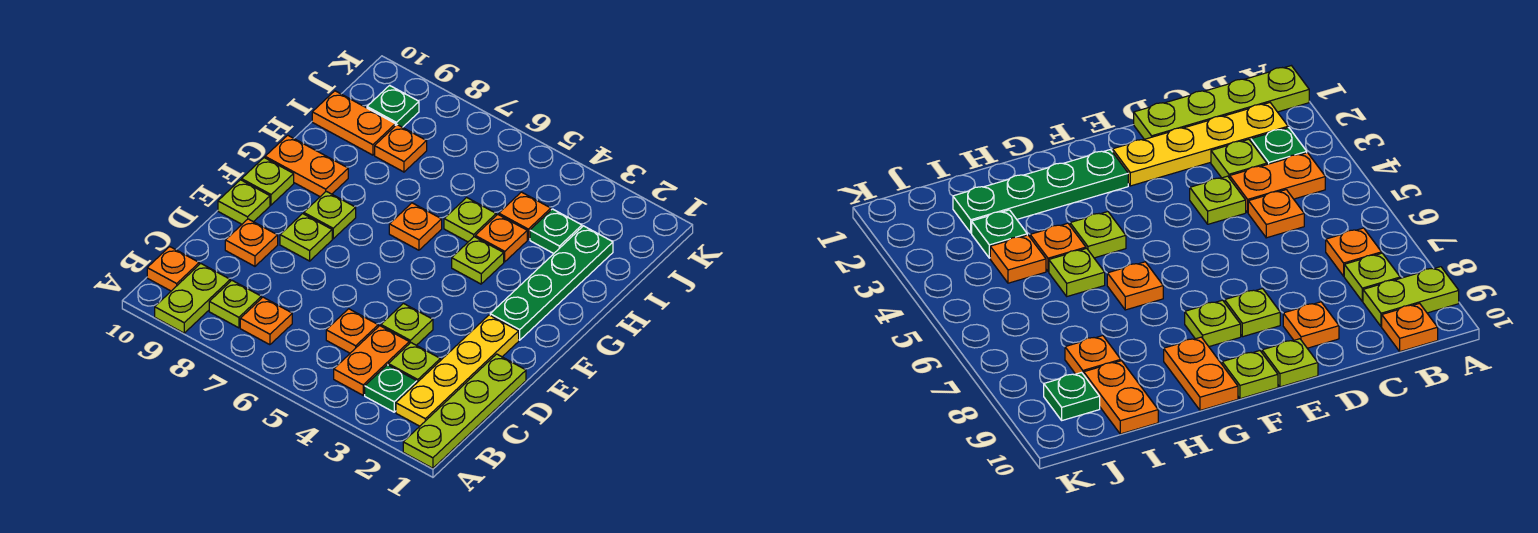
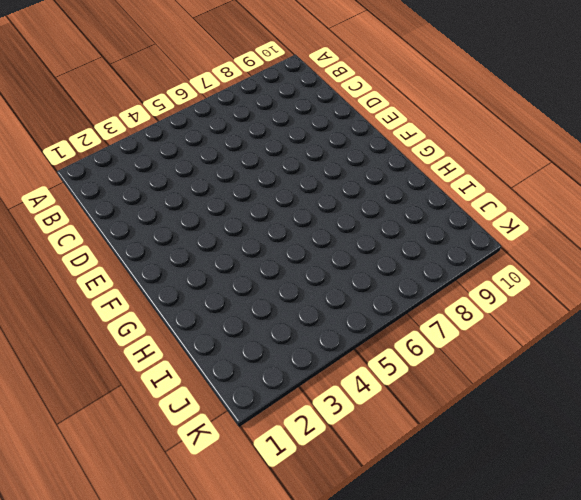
none -> lime 1x4 plate [403,354,526,468]
none -> lime 1x2 plate [155,264,230,333]
none -> yellow 1x4 plate [396,315,519,426]

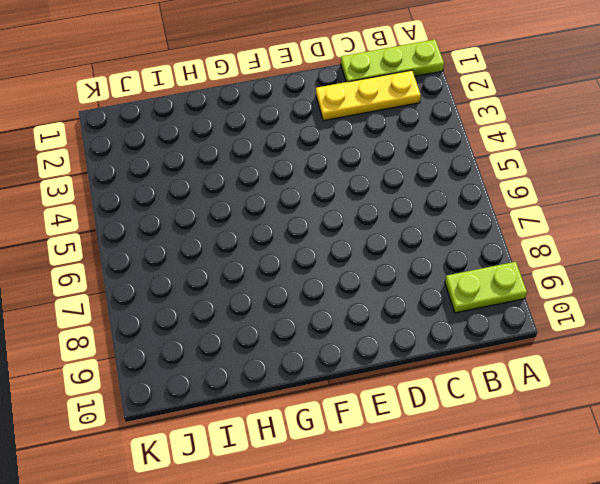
lime 1x3 plate [341,39,444,82] -> lime 1x4 plate [403,354,526,468]
yellow 1x3 plate [316,70,421,121] -> yellow 1x4 plate [396,315,519,426]
none -> green 1x1 plate [365,365,417,412]
none -> orange 1x2 plate [334,326,409,395]
none -> orange 1x1 plate [240,297,292,345]

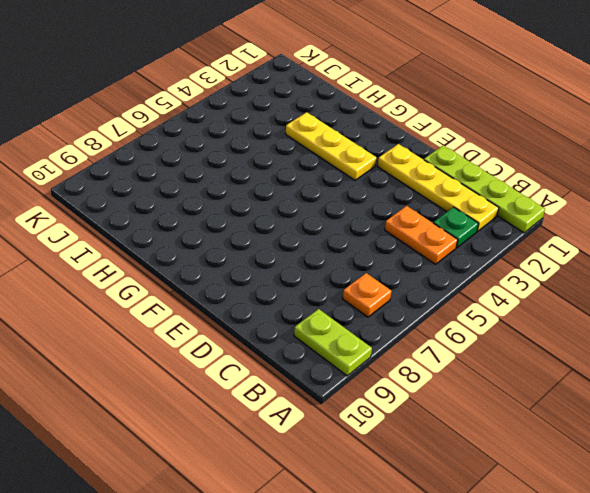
yellow 1x3 plate [286,112,376,180] -> none
none -> lime 1x1 plate [209,281,261,328]
none -> orange 1x1 plate [147,247,199,291]
none -> lime 1x1 plate [388,343,440,382]

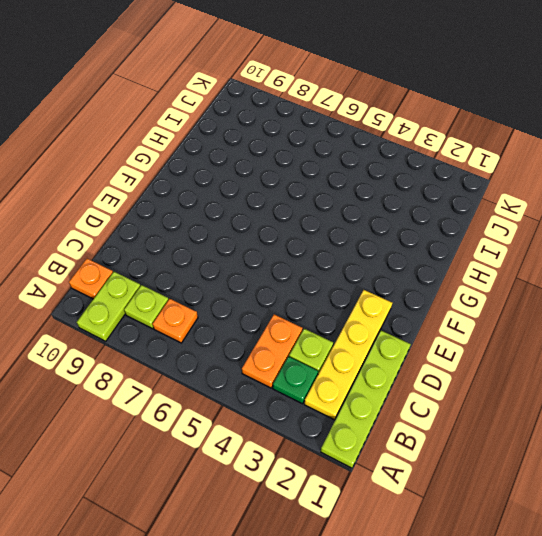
none -> orange 1x1 plate [326,309,378,353]
none -> lime 1x1 plate [381,303,433,345]
none -> orange 1x1 plate [225,219,278,266]

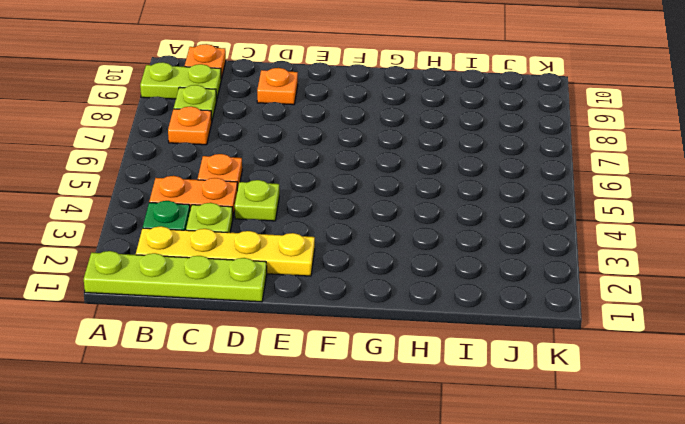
none -> lime 1x1 plate [280,214,332,261]
none -> lime 1x1 plate [218,180,270,224]
none -> green 1x4 plate [490,226,613,340]

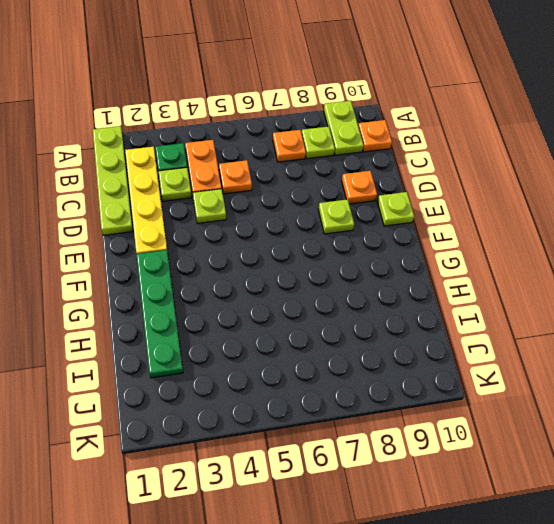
none -> lime 1x1 plate [304,191,356,239]
none -> lime 1x1 plate [242,158,294,205]
none -> lime 1x1 plate [452,237,504,284]

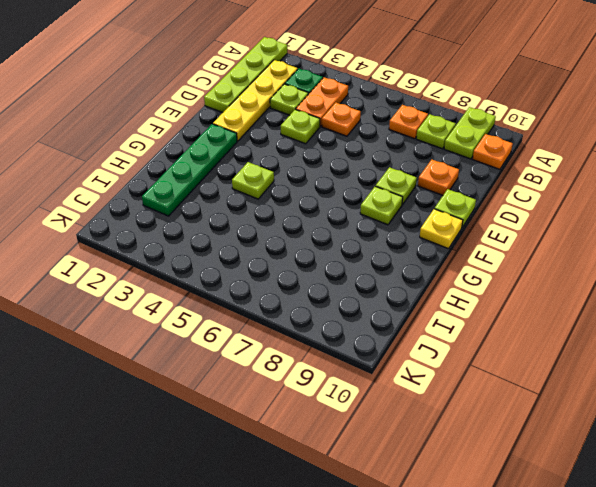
yellow 1x1 plate [420,209,463,249] -> lime 1x1 plate [242,158,294,205]
none -> orange 1x1 plate [389,203,442,250]
none -> orange 1x2 plate [265,135,348,197]
none -> orange 1x1 plate [475,214,527,262]

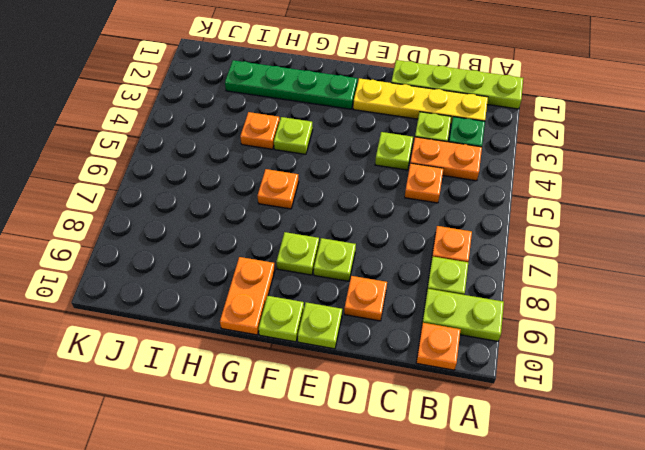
none -> lime 1x1 plate [444,197,496,242]
none -> green 1x1 plate [530,209,582,253]
none -> orange 1x1 plate [499,192,551,239]

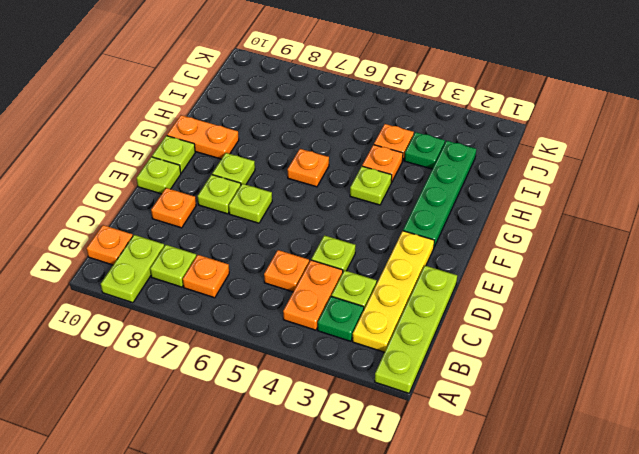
lime 1x1 plate [229,184,272,223] -> lime 1x1 plate moved to [444,197,496,242]
none -> orange 1x1 plate [375,125,427,172]
none -> orange 1x2 plate [312,91,395,155]
none -> green 1x1 plate [367,85,419,127]

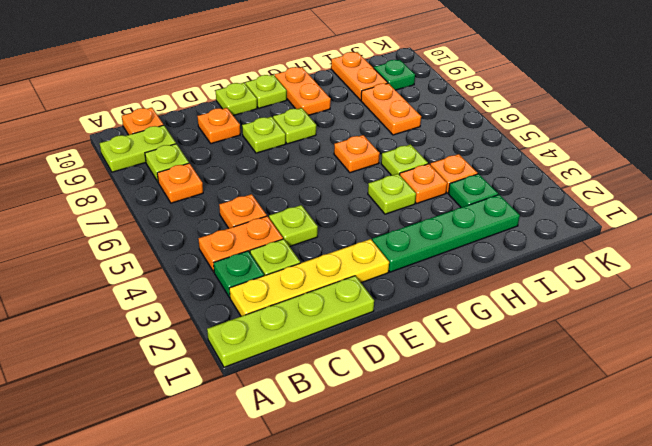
orange 1x2 plate [361,83,421,135] -> orange 1x1 plate [375,125,427,172]

